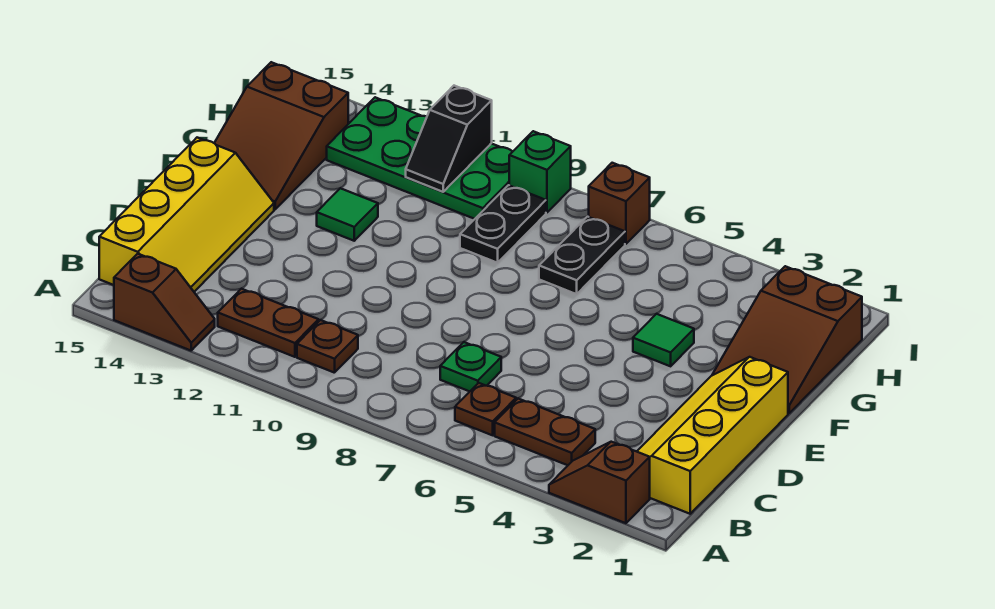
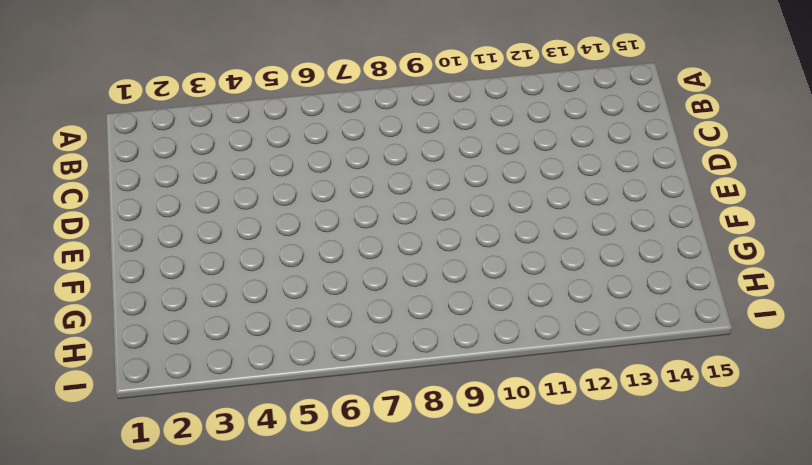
none -> brown 1x2 slope [549,442,650,523]
none -> brown 1x2 slope [114,254,215,351]
none -> yellow 2x4 slope [637,357,788,514]

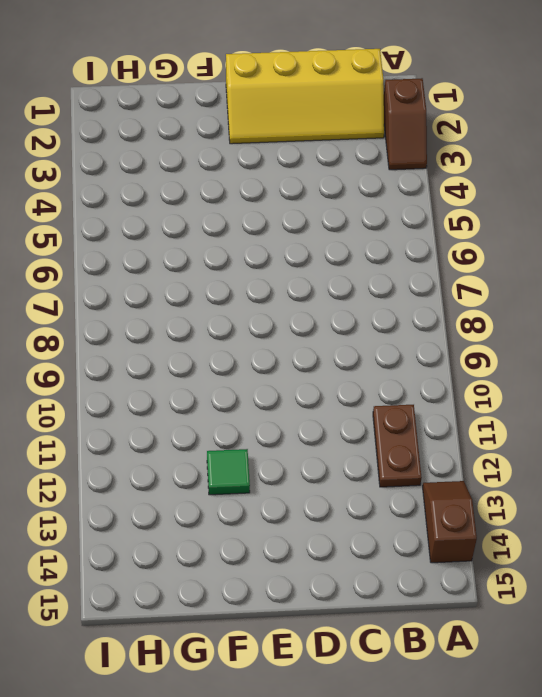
none -> brown 1x2 plate [495,399,595,465]
none -> brown 1x1 plate [455,383,516,435]
none -> brown 1x1 plate [297,320,358,373]

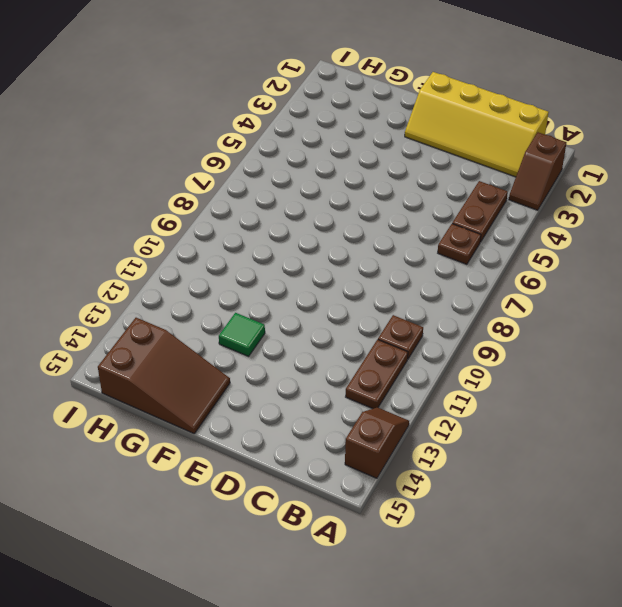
none -> yellow 2x4 slope [99,138,274,292]
none -> green 1x1 plate [440,342,501,391]
none -> brown 2x3 slope [712,266,862,413]

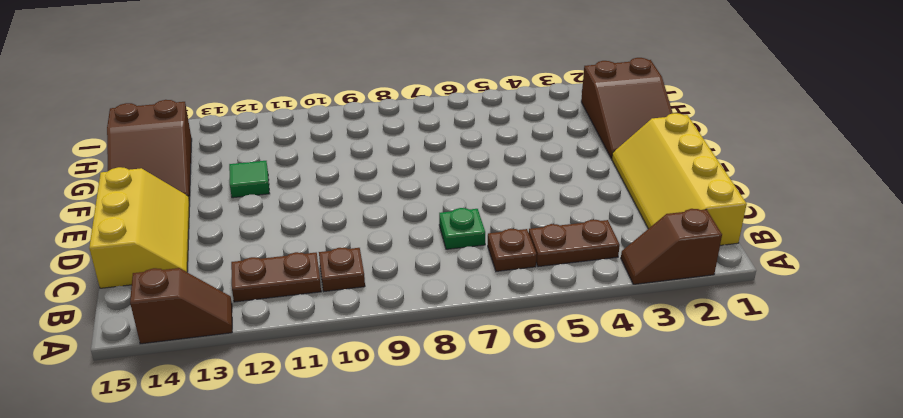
yellow 2x3 slope [89,167,190,288] -> yellow 2x4 slope [99,138,274,292]
none -> green 1x1 tile [633,314,694,366]
none -> black 1x2 plate [539,217,625,294]
none -> black 1x2 plate [460,185,546,263]

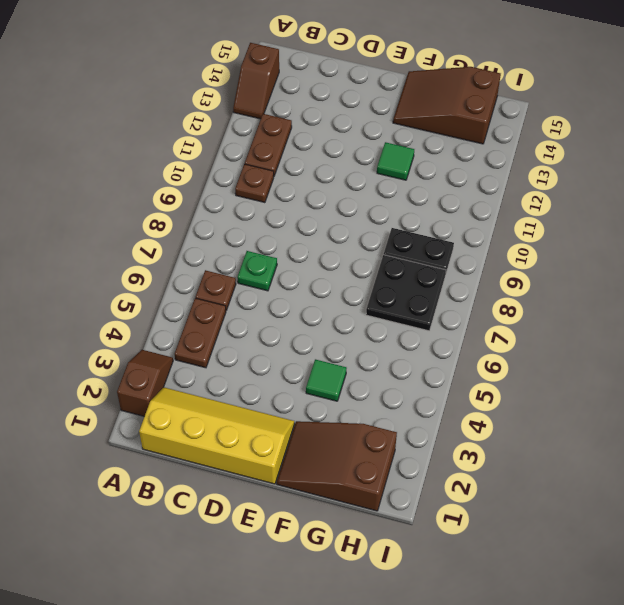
black 2x2 plate [366,255,446,331] -> black 1x2 plate [539,217,625,294]
none -> yellow 2x4 slope [99,138,274,292]
none -> green 2x4 plate [327,97,512,219]
none -> brown 1x1 brick [589,163,650,244]

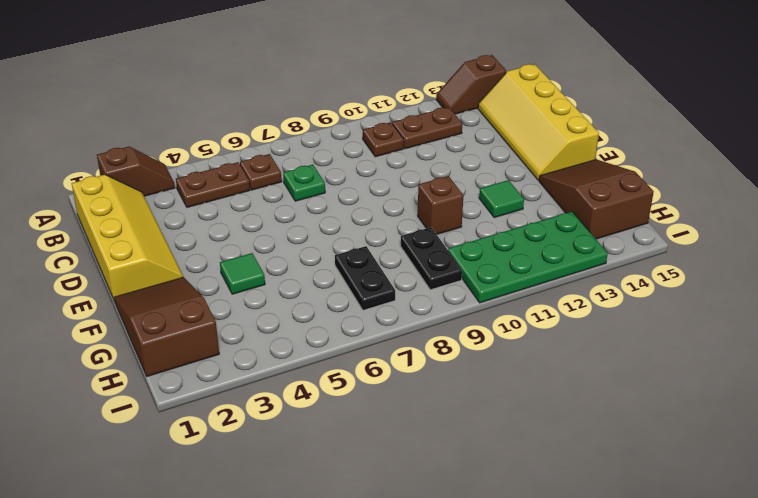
brown 1x1 brick [418,176,463,234] -> brown 1x1 brick moved to [589,163,650,244]
none -> green 1x1 brick [509,131,571,213]
none -> black 1x2 slope [406,86,492,192]

